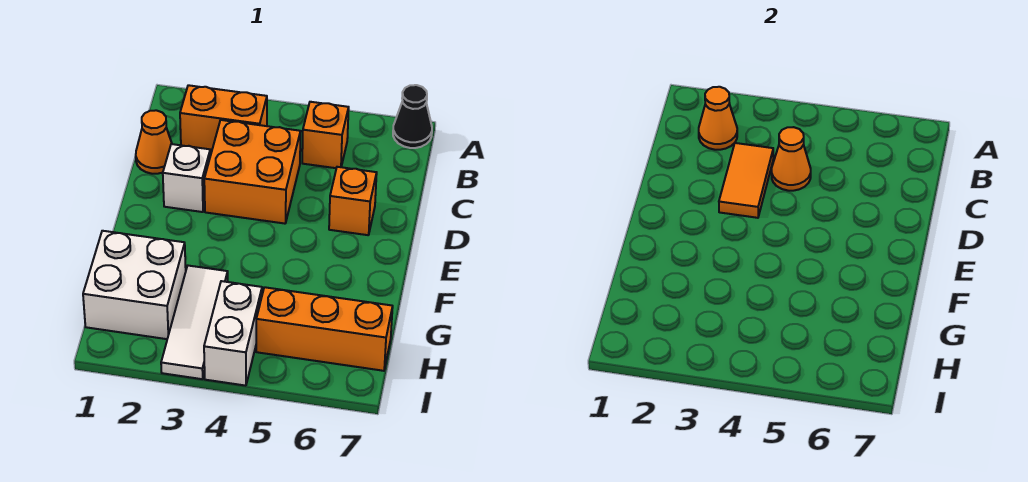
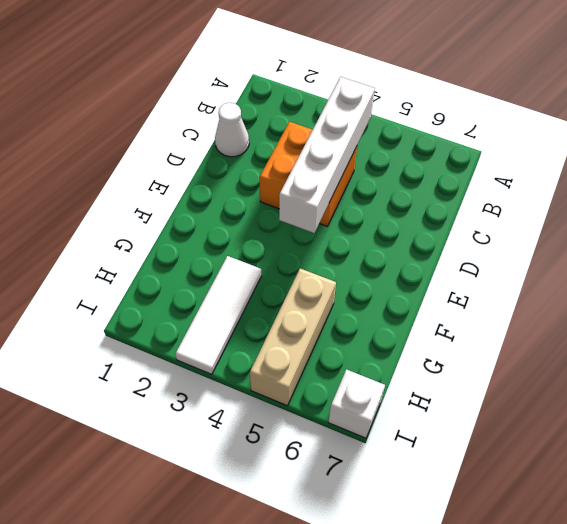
white 1x4 brick [279,77,375,233] -> orange 1x1 cone [772,127,811,191]
white 1x1 cone [215,103,249,157] -> orange 1x1 cone [136,110,172,174]
tan 1x3 brick [250,269,336,406] -> orange 1x3 brick [256,287,393,371]
white 1x1 brick [328,370,385,438] -> white 1x1 brick moved to [163,144,210,212]
none -> black 1x1 cone [393,85,432,148]
none -> orange 1x2 brick [180,85,267,151]
none -> orange 1x1 brick [302,102,349,168]

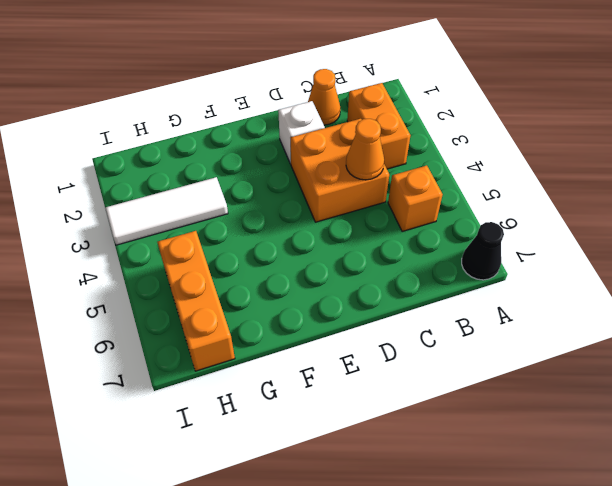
none -> orange 1x1 brick [329,167,377,235]
none -> white 2x2 brick [83,231,186,339]
none -> white 1x2 brick [204,281,262,386]

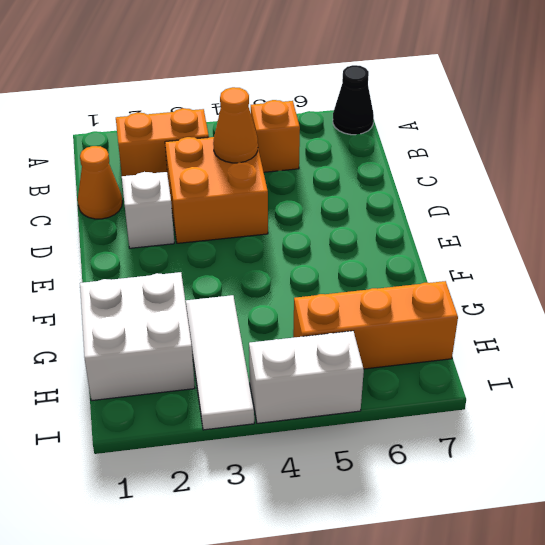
white 1x2 brick [249,331,364,423] -> white 1x2 brick turned to [204,281,262,386]
none -> orange 1x1 brick [329,167,377,235]
none -> orange 1x1 cone [699,87,737,150]
none -> orange 1x2 tile [719,143,773,218]

